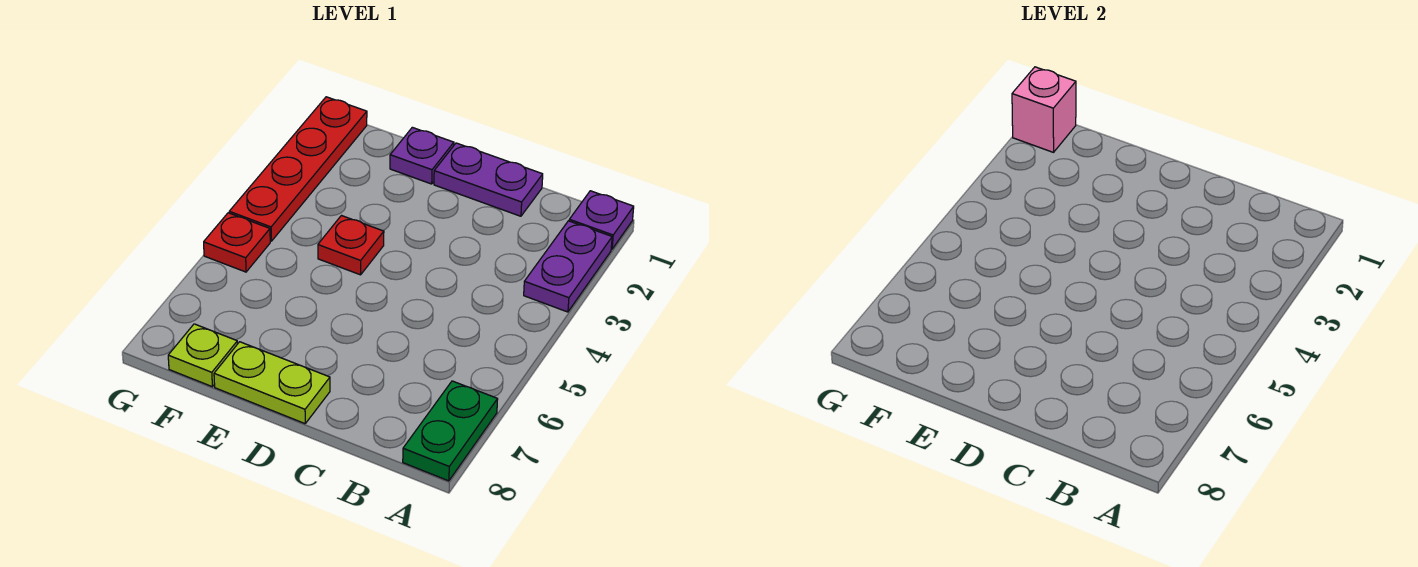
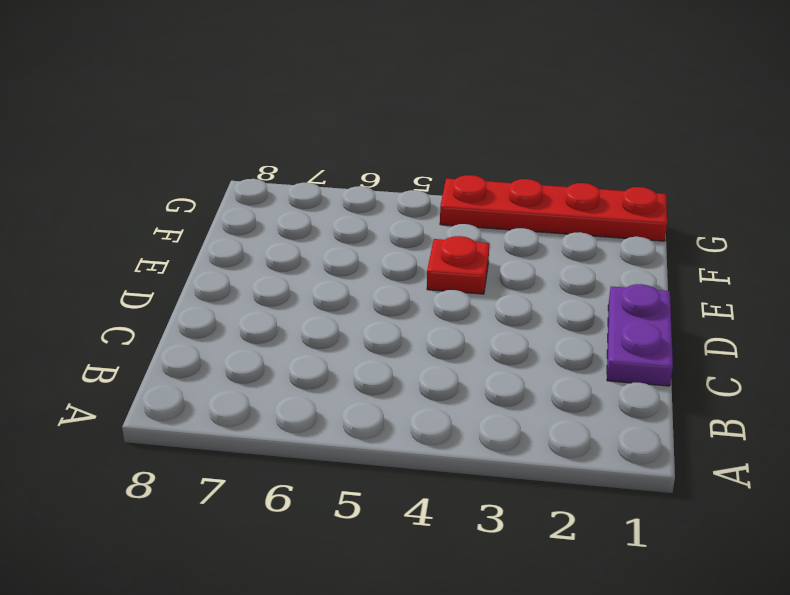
none -> purple 1x1 plate [569,191,634,249]
none -> purple 1x2 plate [524,221,612,312]

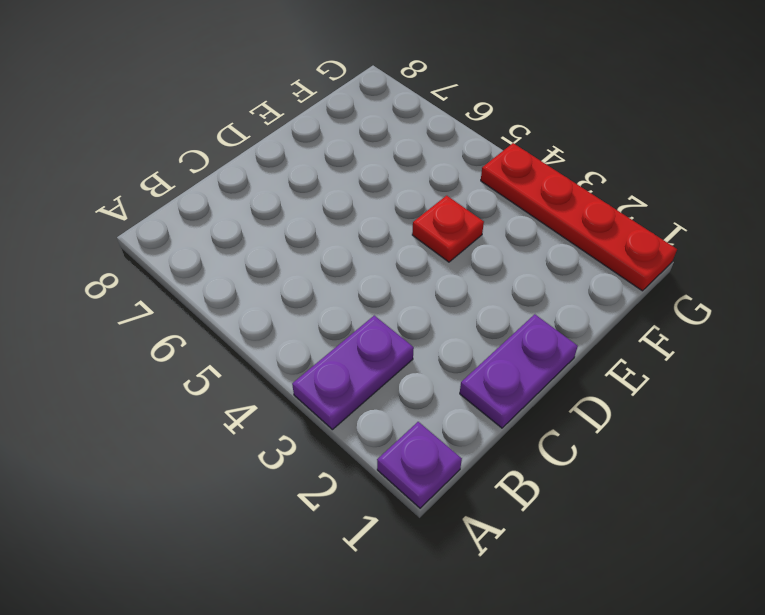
purple 1x2 plate [292,316,414,430] -> purple 1x2 plate turned to [524,221,612,312]
none -> green 1x2 plate [403,381,498,481]
none -> lime 1x2 plate [214,342,330,424]

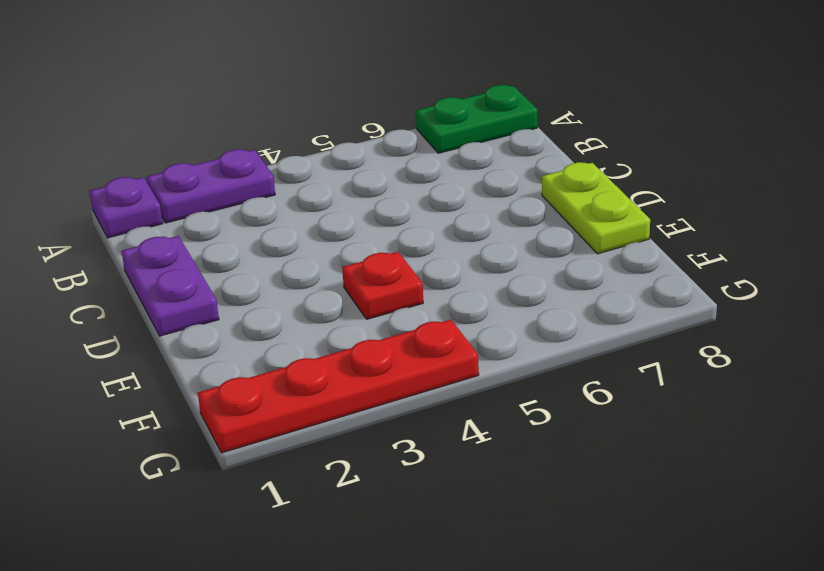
none -> purple 1x1 plate [390,127,454,184]
none -> lime 1x1 plate [168,324,237,387]

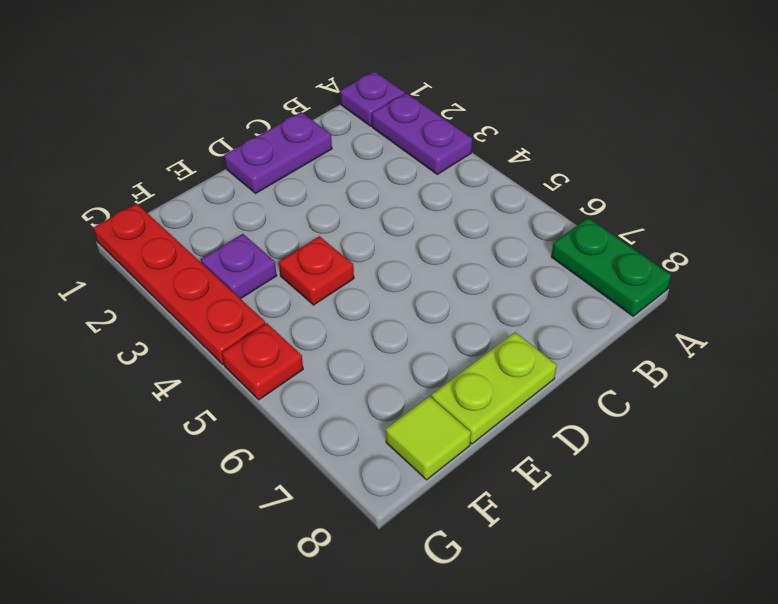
purple 1x1 plate [201,234,277,299] -> purple 1x1 plate moved to [390,127,454,184]
lime 1x1 tile [386,396,471,480] -> lime 1x1 plate [168,324,237,387]
none -> pink 1x1 brick [1012,67,1076,152]

